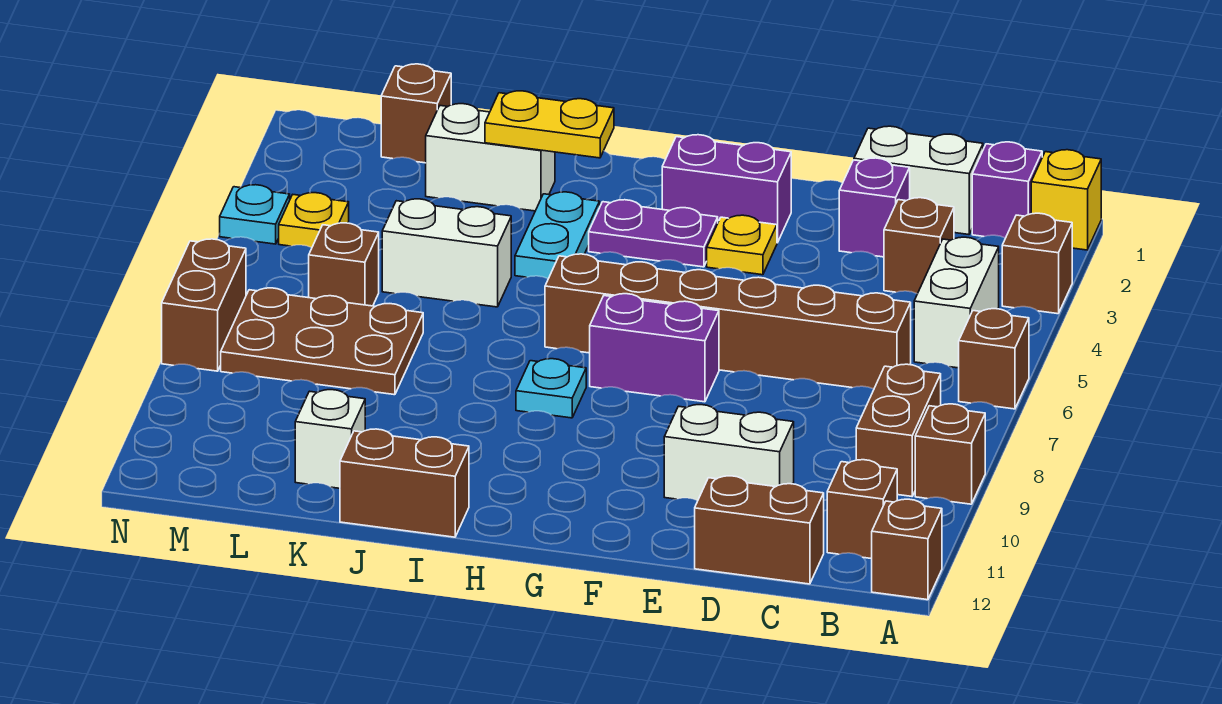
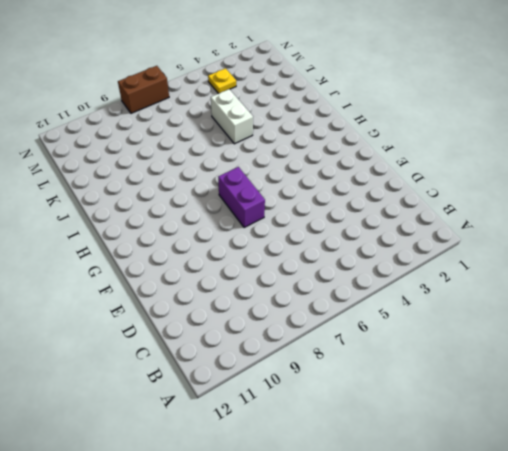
none -> yellow 1x1 brick [1031,150,1101,250]
none -> brown 1x1 brick [1002,213,1072,314]
none -> brown 1x1 brick [959,309,1029,409]
none -> brown 1x1 brick [915,404,985,504]

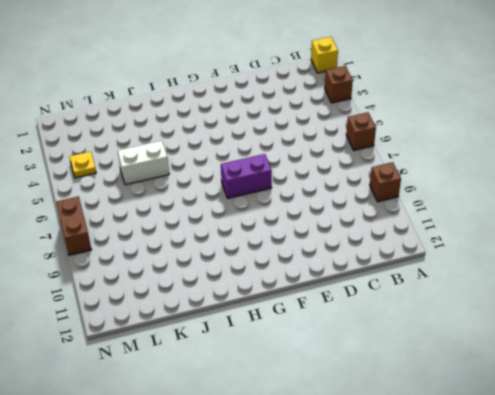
none -> brown 1x1 brick [872,499,942,600]
none -> purple 1x1 brick [972,142,1042,238]
none -> white 1x2 brick [914,237,999,368]
none -> brown 1x2 brick [856,364,941,496]

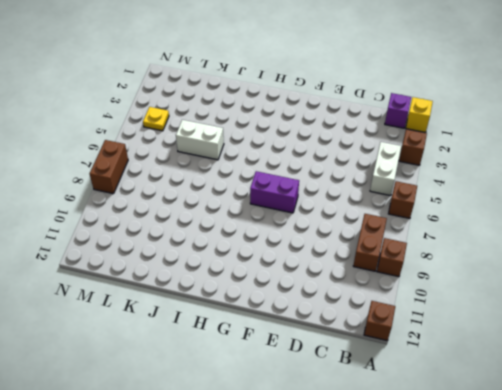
none -> brown 1x1 brick [827,460,897,559]
none -> white 1x2 brick [854,126,983,234]
none -> brown 1x1 brick [884,198,954,294]
none -> brown 1x6 brick [545,254,911,389]

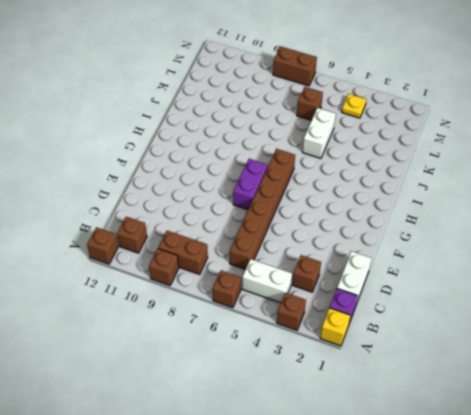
none -> brown 1x2 brick [695,476,824,584]
none -> purple 1x1 brick [839,158,910,257]
none -> white 1x2 brick [664,405,794,501]
none -> purple 1x2 brick [662,135,791,243]

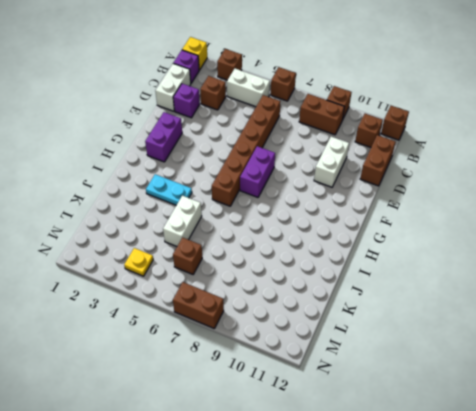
none -> yellow 1x1 plate [707,215,777,275]
none -> purple 1x2 plate [589,200,718,267]
none -> cyan 1x1 plate [516,359,586,418]
none -> brown 1x2 brick [340,429,469,537]

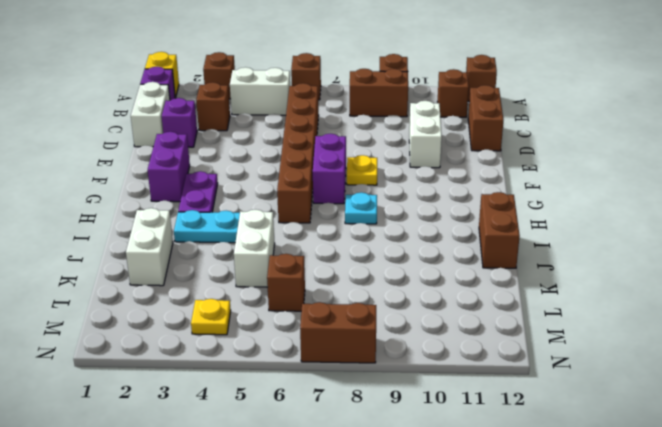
yellow 1x1 plate [347,155,377,185] -> yellow 1x1 plate moved to [707,215,777,275]
none -> brown 2x3 plate [221,288,423,395]
none -> white 1x1 brick [295,390,365,488]
none -> brown 1x1 brick [381,64,451,163]
none -> cyan 1x1 plate [220,185,290,244]

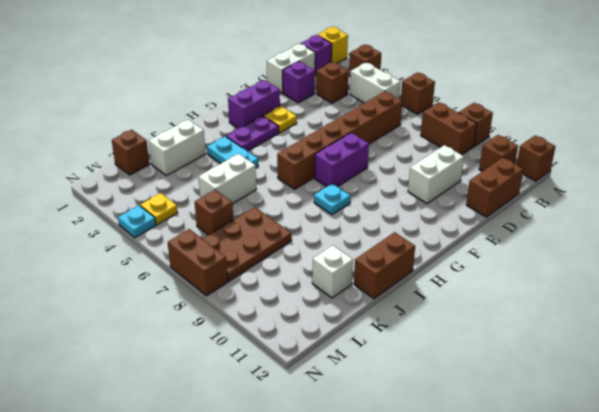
none -> yellow 1x2 plate [485,91,614,158]

